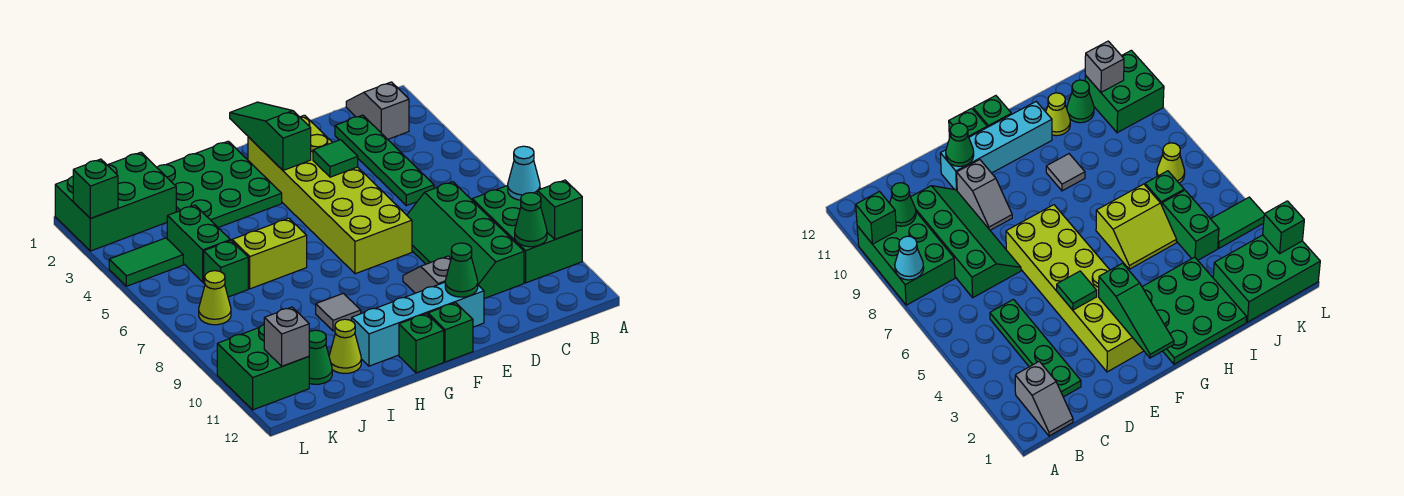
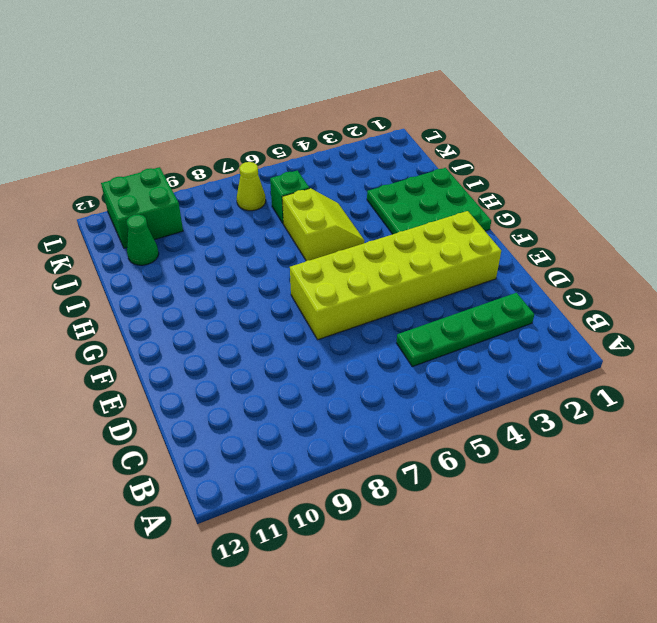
none -> green 2x3 brick [472,185,582,283]
none -> grey 1x2 slope [346,82,409,139]
none -> green 2x4 slope [407,182,524,299]

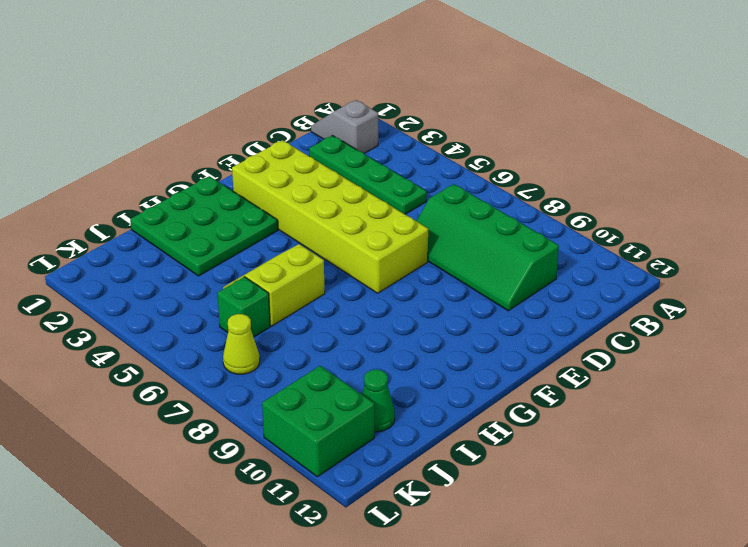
none -> green 2x3 brick [472,185,582,283]
none -> grey 1x2 slope [403,256,451,293]
none -> cyan 1x4 brick [352,282,484,366]

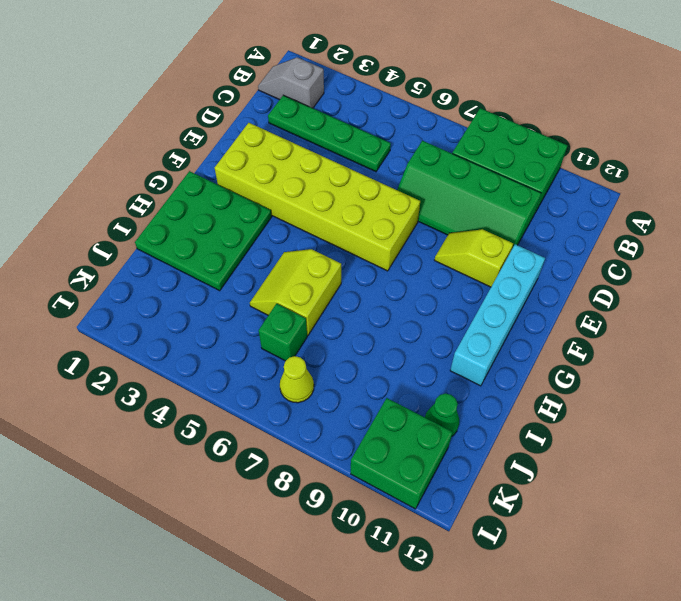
lime 1x2 slope [434,229,513,287] -> grey 1x2 slope [403,256,451,293]
none -> green 1x1 brick [428,303,473,362]
none -> green 1x1 brick [399,314,444,373]
none -> grey 1x1 tile [316,293,361,331]

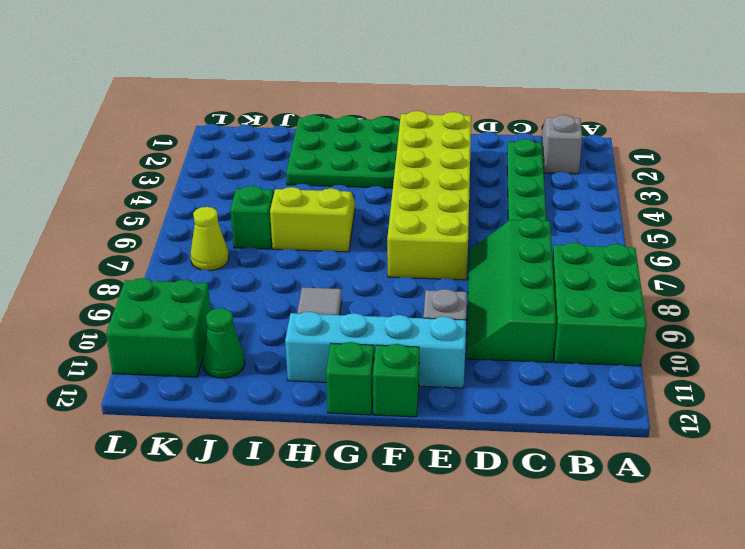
none -> lime 1x1 cone [329,319,361,373]
none -> green 2x3 brick [55,152,176,251]
none -> green 1x2 brick [167,205,230,282]

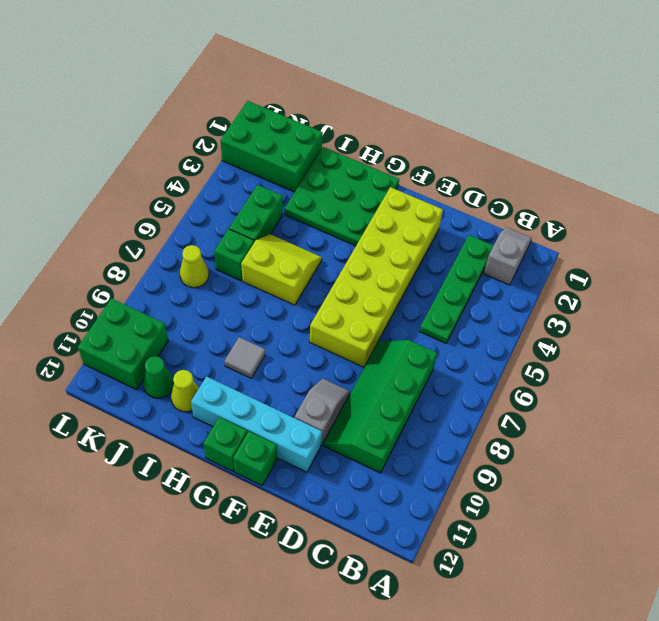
none -> green 2x3 brick [472,185,582,283]
none -> green 1x2 tile [109,238,183,286]
none -> cyan 1x1 cone [508,146,540,200]

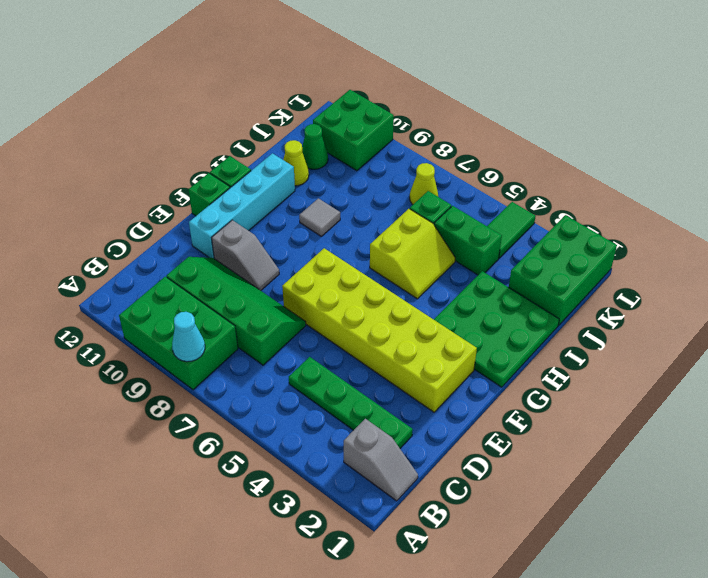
none -> green 1x1 brick [537,180,582,239]
none -> green 1x1 cone [515,193,547,247]
none -> green 1x1 tile [313,140,358,177]

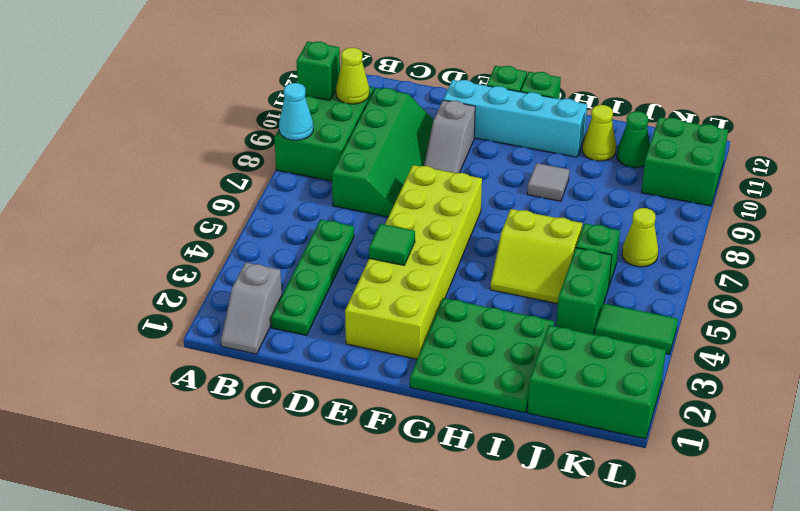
lime 1x1 cone [336,48,369,104] -> green 1x1 cone [515,193,547,247]
none -> green 1x1 cone [445,243,478,297]
none -> green 1x3 slope [230,102,311,170]
none -> grey 1x1 brick [264,307,309,366]

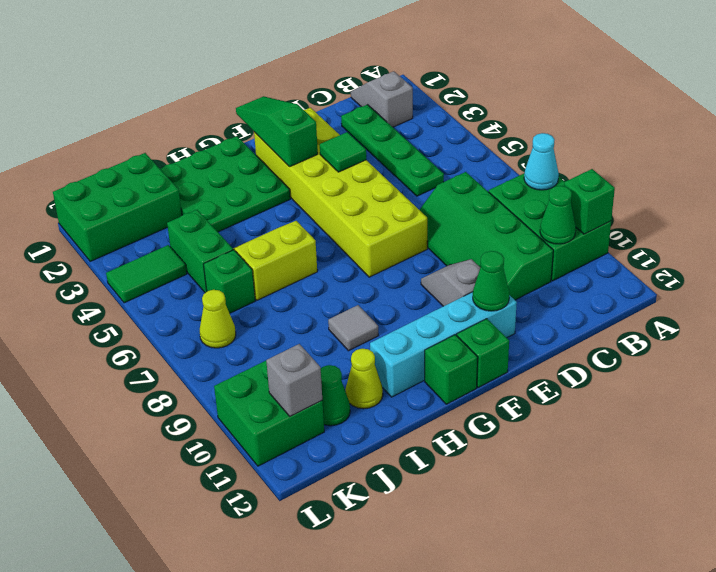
none -> green 1x1 brick [73,159,118,218]

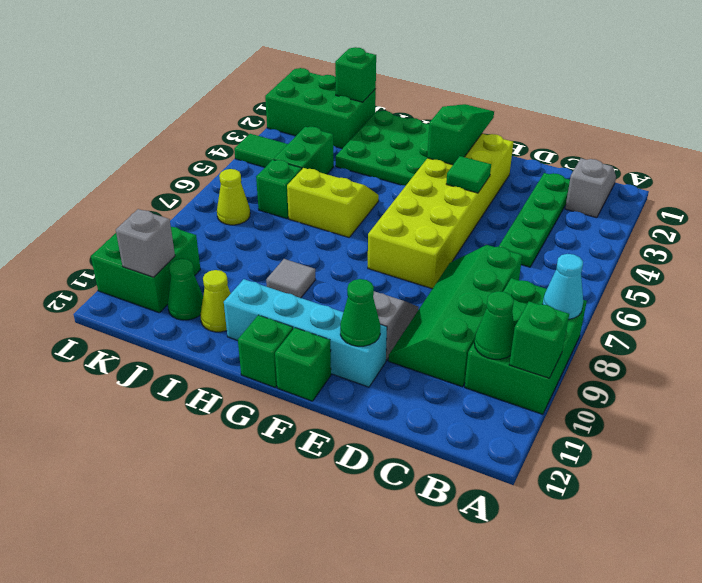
green 1x1 brick [335,47,376,102] -> green 1x1 brick moved to [73,159,118,218]

